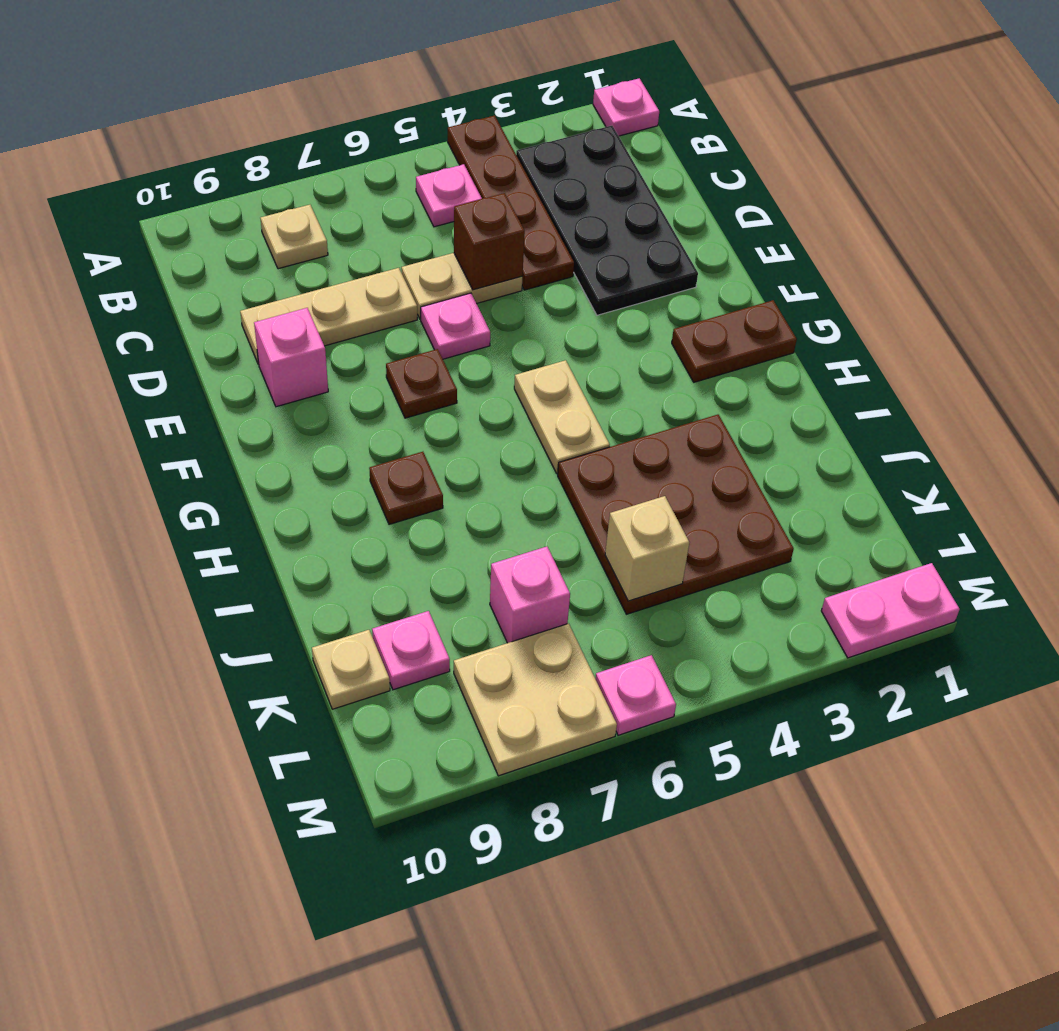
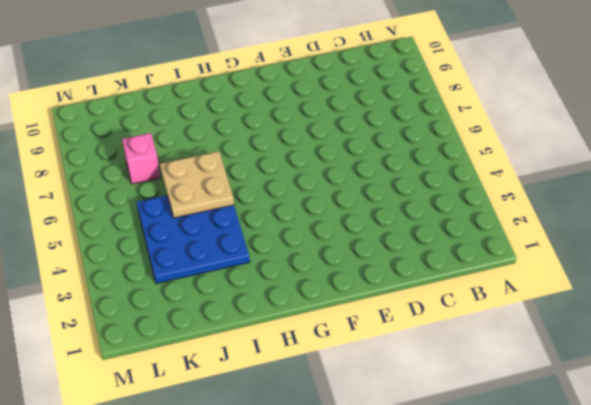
blue 3x3 plate [137,195,250,284] -> brown 3x3 plate [558,415,794,614]
tan 2x2 plate [160,151,234,218] -> tan 2x2 plate moved to [454,624,617,776]
none -> pink 1x1 plate [593,78,659,136]
none -> brown 1x4 plate [448,115,574,290]
none -> black 2x4 plate [516,126,698,315]

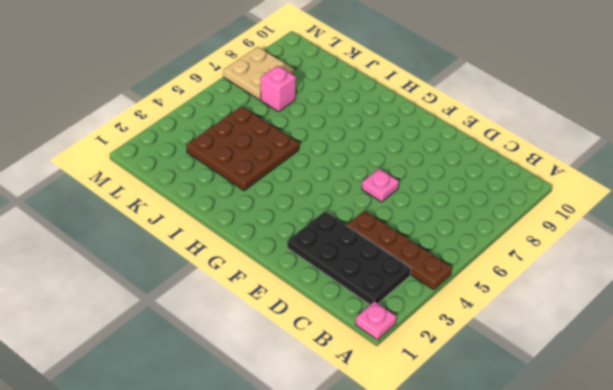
none -> pink 1x1 plate [416,164,482,227]
none -> tan 1x1 plate [261,205,328,269]
none -> tan 1x2 plate [401,253,522,319]

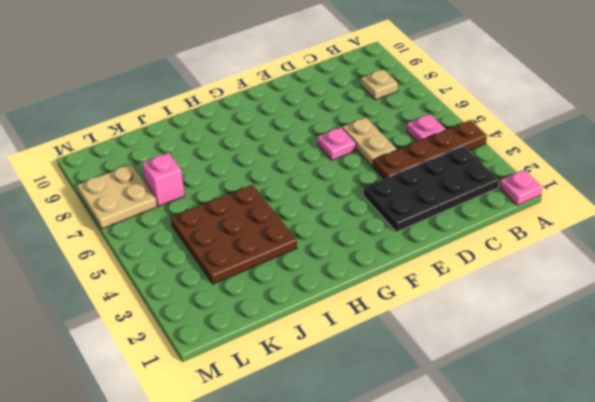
none -> tan 1x3 plate [240,268,417,364]
none -> pink 1x1 brick [254,308,328,407]
none -> brown 1x1 plate [386,349,457,418]

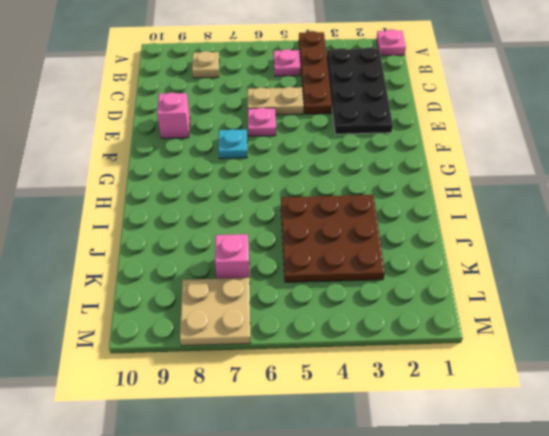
cyan 1x1 plate [219,129,247,159] -> brown 1x1 plate [386,349,457,418]
none -> tan 1x3 plate [240,268,417,364]
none -> brown 1x2 plate [672,300,797,382]
none -> tan 1x2 plate [514,360,610,474]

